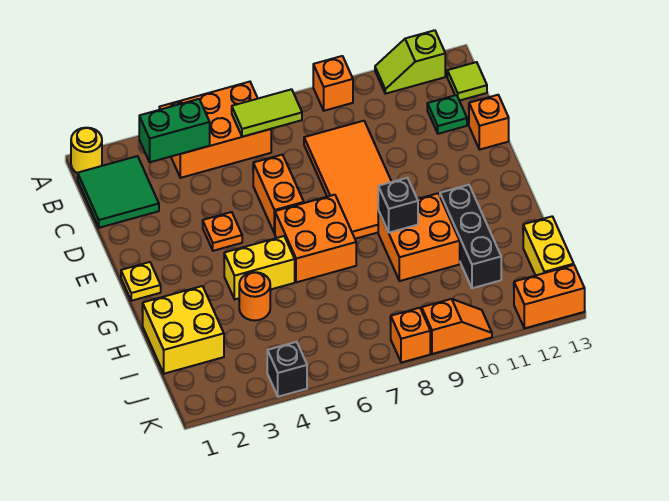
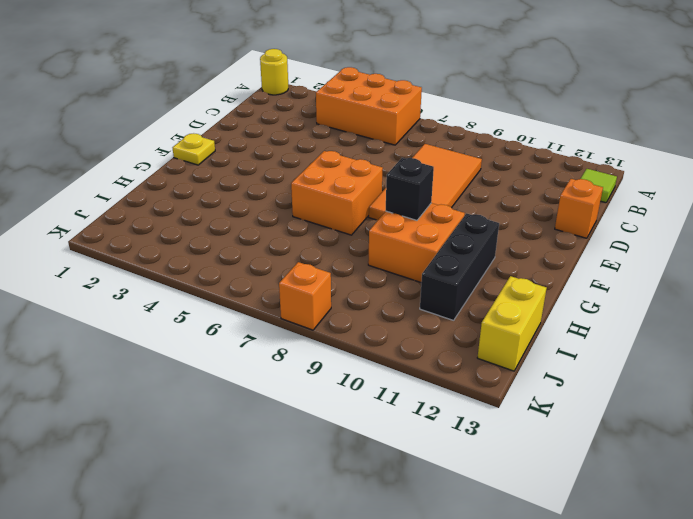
none -> orange 1x1 brick [313,56,353,111]
none -> lime 1x2 slope [375,30,445,94]
none -> green 2x2 tile [78,156,159,228]

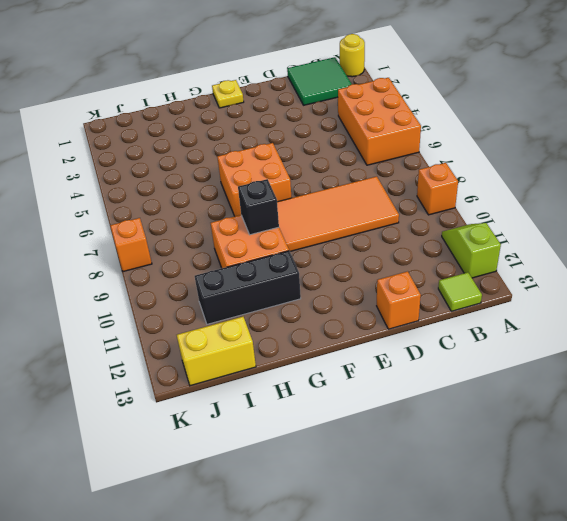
none -> green 1x1 plate [427,95,467,134]
none -> orange 1x2 brick [253,155,304,234]
none -> orange 1x1 plate [203,212,242,251]

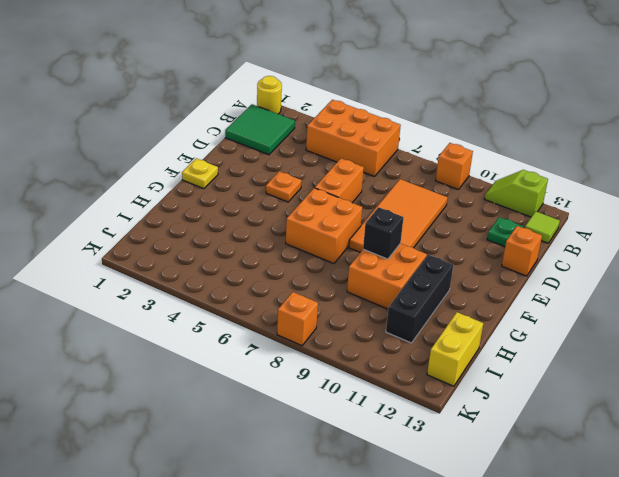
none -> yellow 1x2 brick [224,236,295,299]
none -> yellow 2x2 brick [143,286,224,374]
none -> orange 1x1 round brick [239,272,270,321]

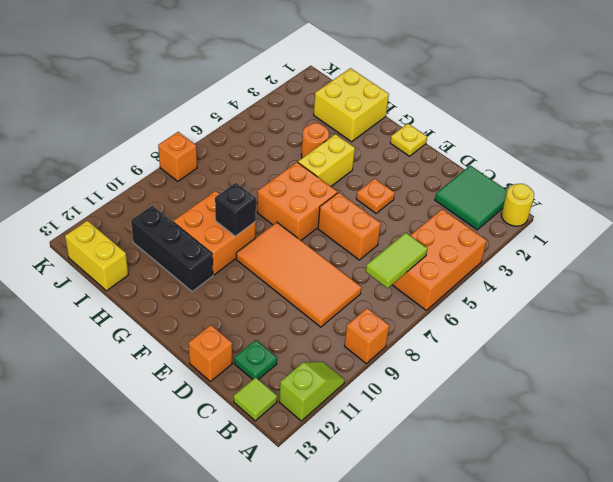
none -> black 1x1 brick [267,342,307,397]
none -> orange 1x2 slope [422,299,492,354]
none -> orange 1x2 brick [514,265,585,328]

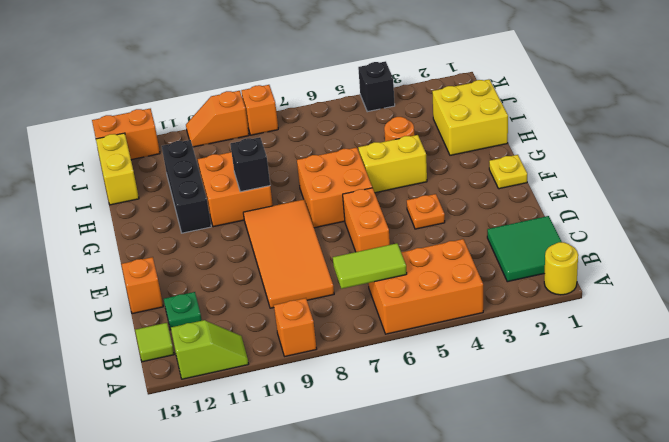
none -> green 1x2 brick [139,99,210,162]

